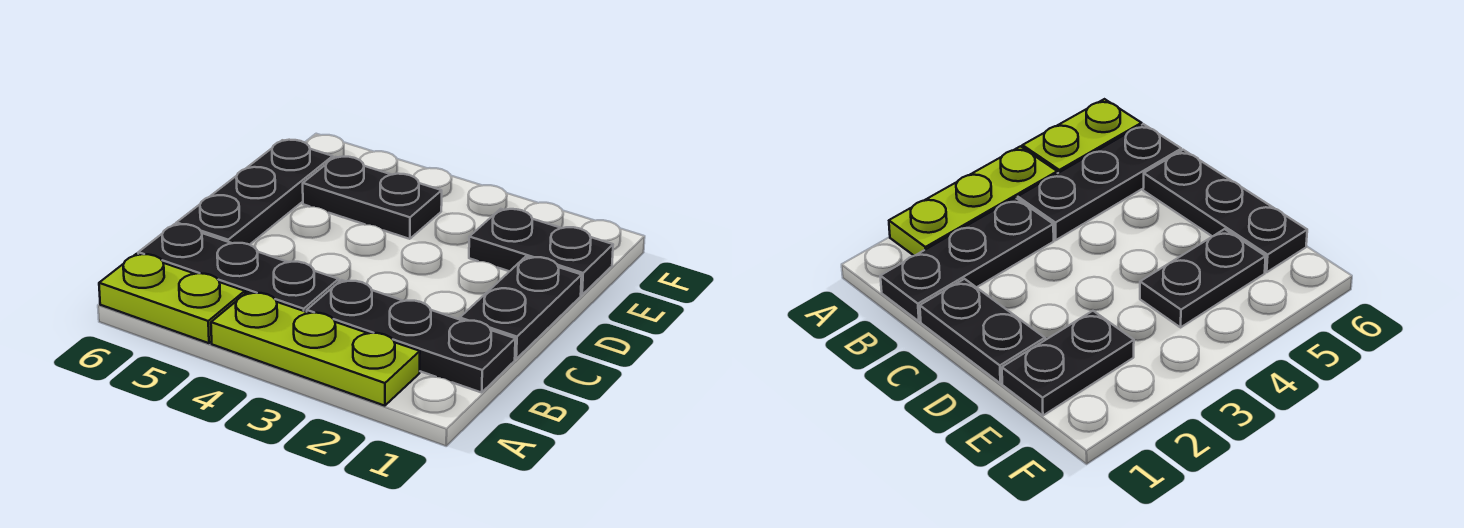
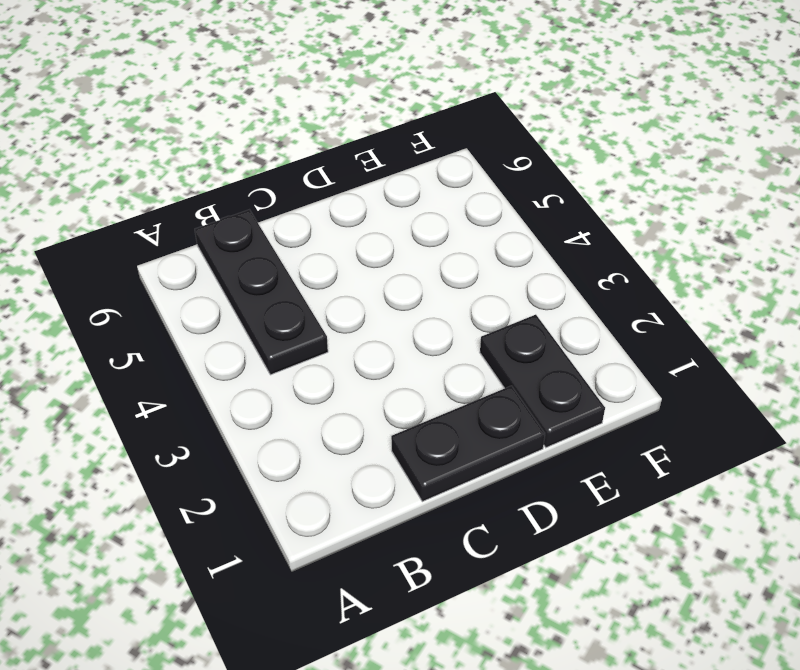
none -> lime 1x3 plate [211,292,420,406]
none -> lime 1x2 plate [99,254,245,343]

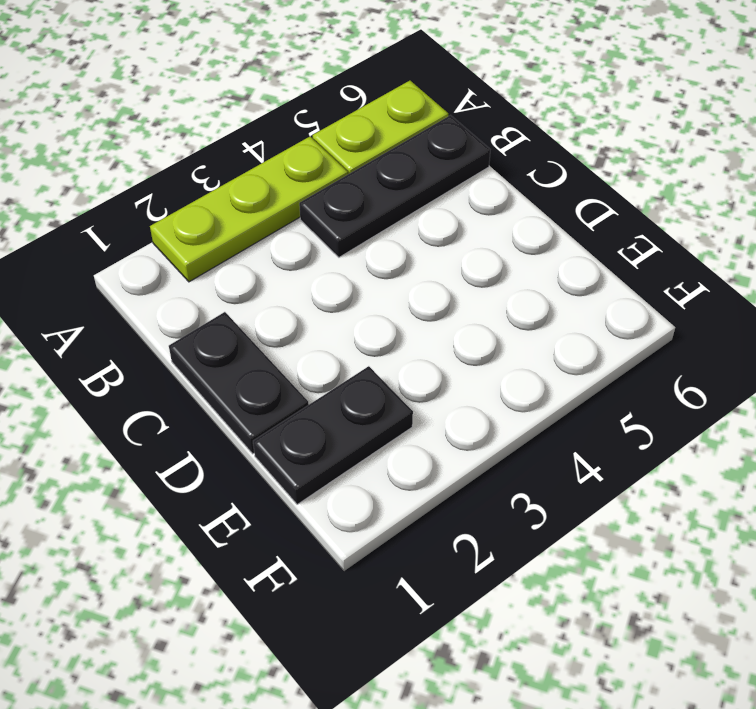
none -> black 1x3 plate [307,280,515,393]
none -> black 1x3 plate [177,140,333,245]

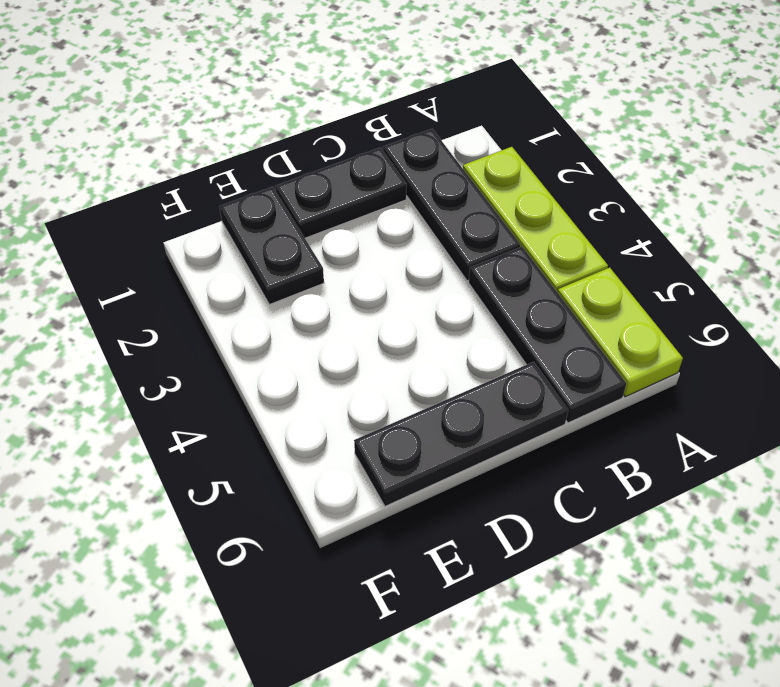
none -> black 1x2 plate [303,157,442,239]

